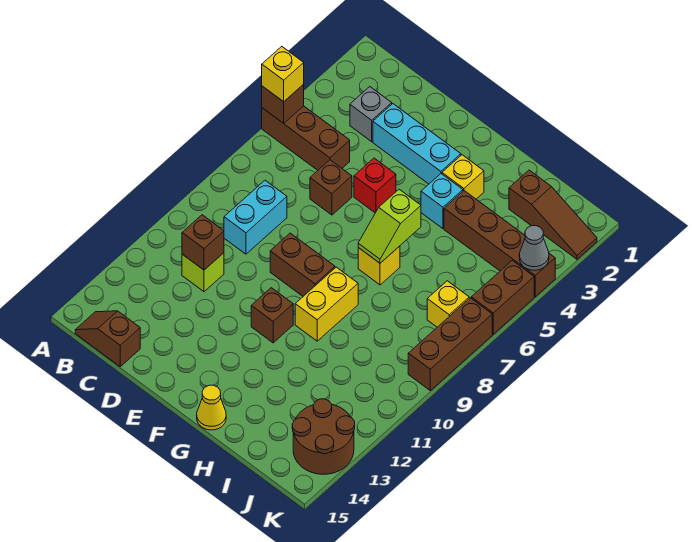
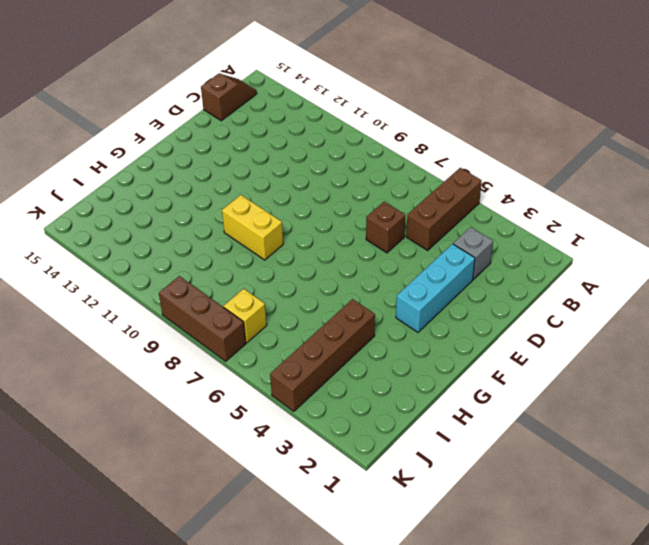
none -> cyan 1x2 brick [224,180,287,254]
none -> lime 1x1 brick [182,253,224,292]
none -> red 1x1 brick [354,158,396,213]

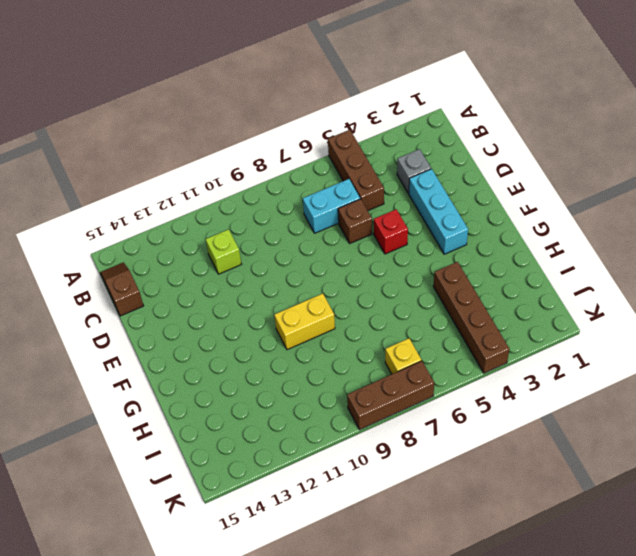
cyan 1x2 brick [303,179,360,233] -> cyan 1x2 brick moved to [224,180,287,254]
none -> brown 1x2 brick [270,233,335,296]
none -> brown 1x1 brick [251,288,293,343]
none -> yellow 1x1 brick [442,155,484,199]

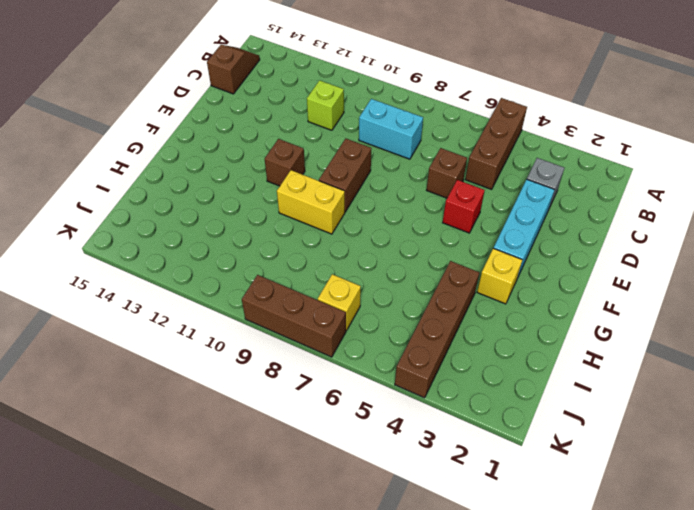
none -> cyan 1x1 brick [421,174,463,229]
none -> yellow 1x1 brick [358,246,400,285]
none -> yellow 1x1 cone [197,385,226,430]

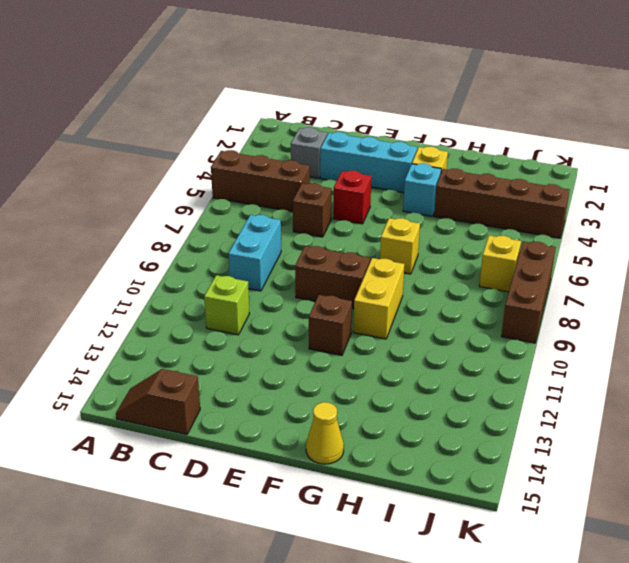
none -> brown 1x3 slope [509,170,597,259]
none -> brown 2x2 round brick [292,399,355,474]
none -> brown 1x2 brick [471,260,534,334]

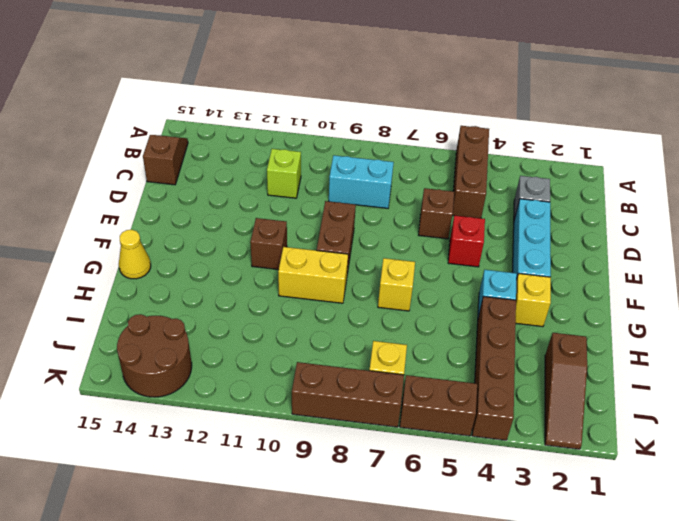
none -> brown 1x1 brick [262,84,304,123]
none -> brown 1x1 brick [182,215,224,270]
none -> lime 1x2 slope [358,189,421,263]

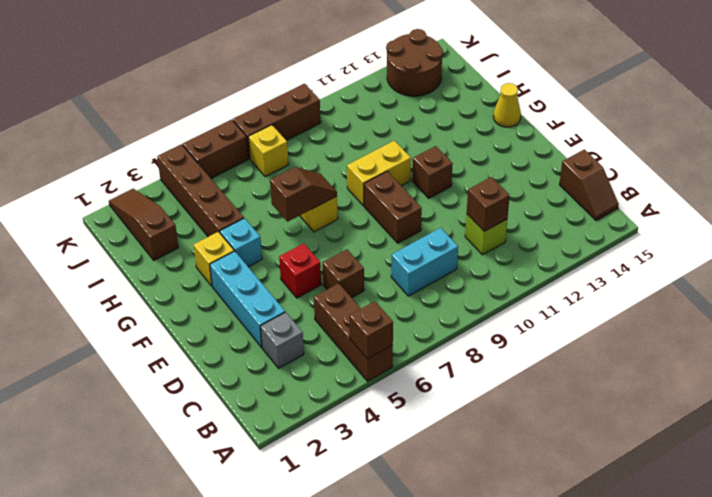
brown 1x2 slope [270,167,337,222] -> lime 1x2 slope [358,189,421,263]
none -> grey 1x1 cone [519,226,549,270]
none -> yellow 1x1 brick [262,47,304,102]

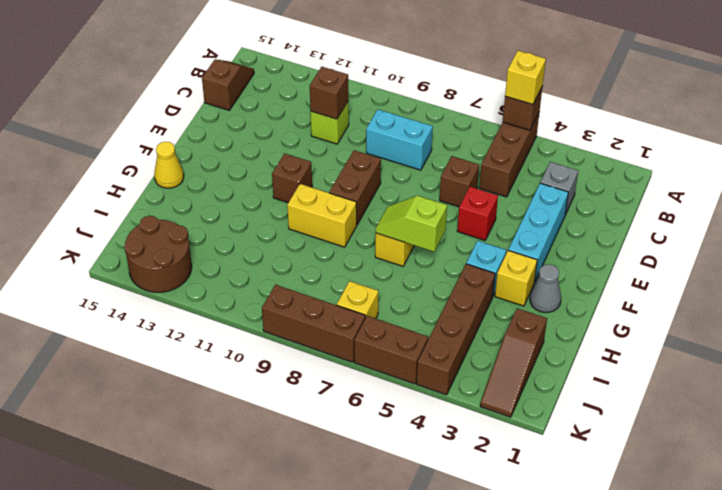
grey 1x1 cone [530,264,561,313] -> grey 1x1 cone moved to [519,226,549,270]

